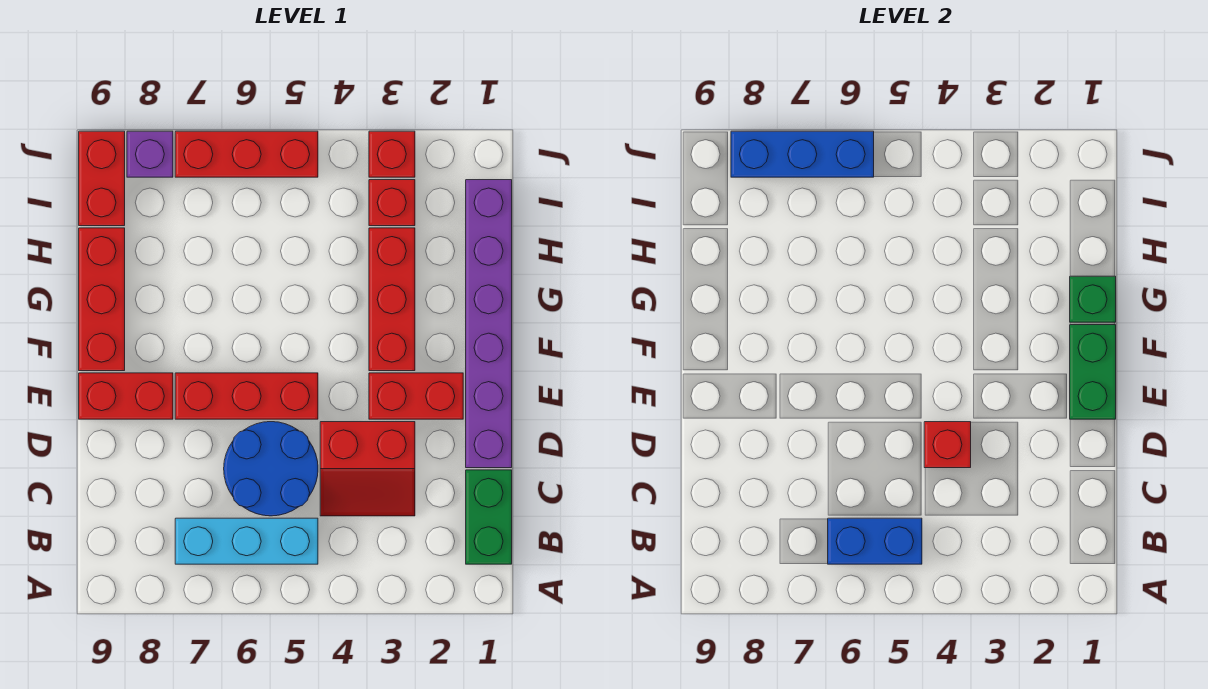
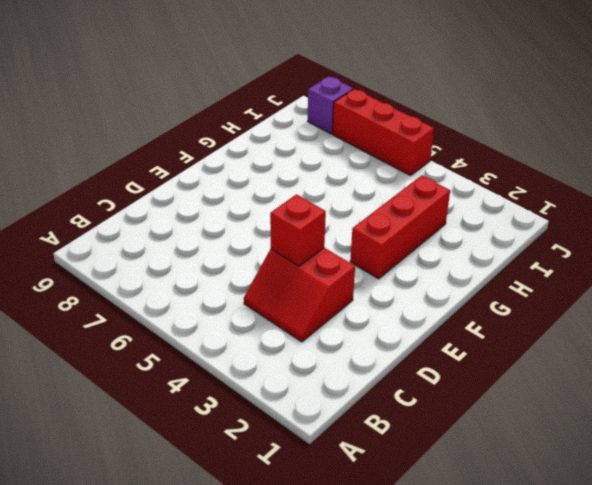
none -> green 1x2 brick [466,470,512,564]
none -> cyan 1x3 brick [175,518,318,564]
none -> blue 2x2 round brick [224,422,318,516]

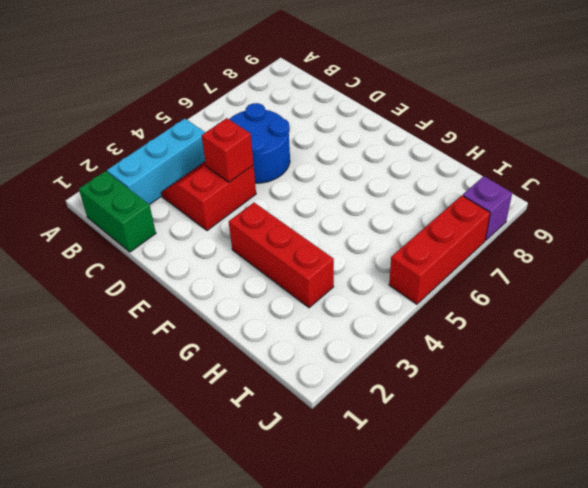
cyan 1x3 brick [107,119,205,205] -> cyan 1x3 brick moved to [175,518,318,564]
none -> purple 1x6 brick [466,180,512,468]
none -> red 1x2 brick [369,373,463,419]
none -> red 1x3 brick [175,373,318,419]

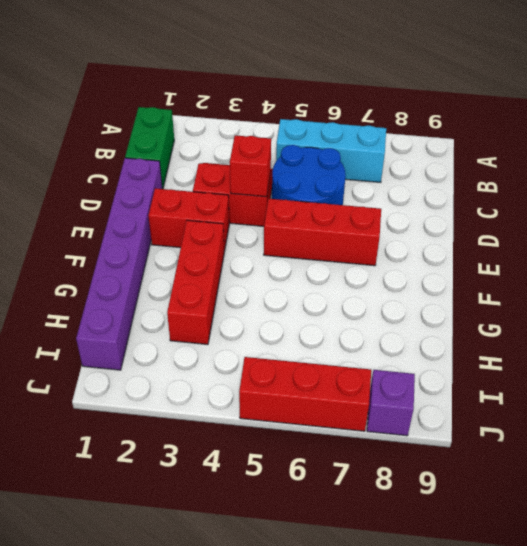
none -> red 1x2 brick [79,373,173,419]
none -> red 1x3 brick [79,228,125,371]
none -> red 1x1 brick [369,180,415,226]

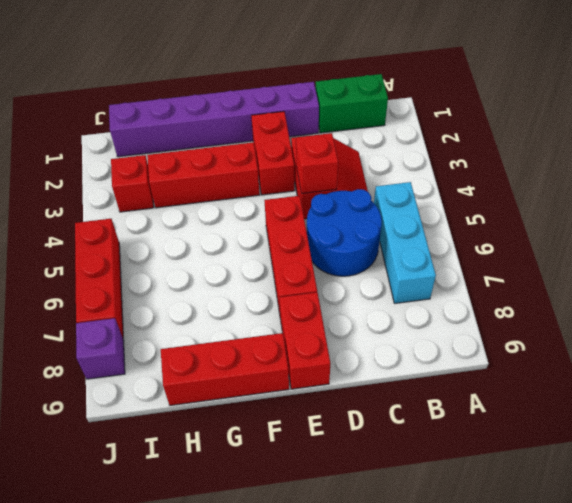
none -> red 1x2 brick [79,131,125,226]
none -> red 1x1 brick [369,131,415,177]
none -> blue 1x2 brick [828,518,922,564]

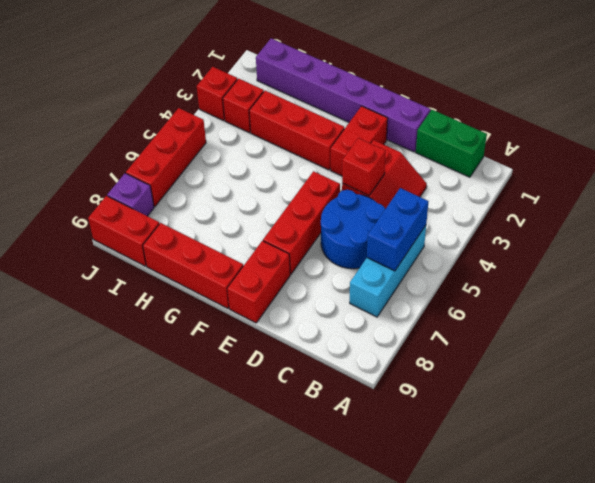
none -> green 1x2 brick [1070,325,1116,419]
none -> green 1x1 brick [1070,276,1116,322]
none -> blue 1x3 brick [731,131,874,177]

